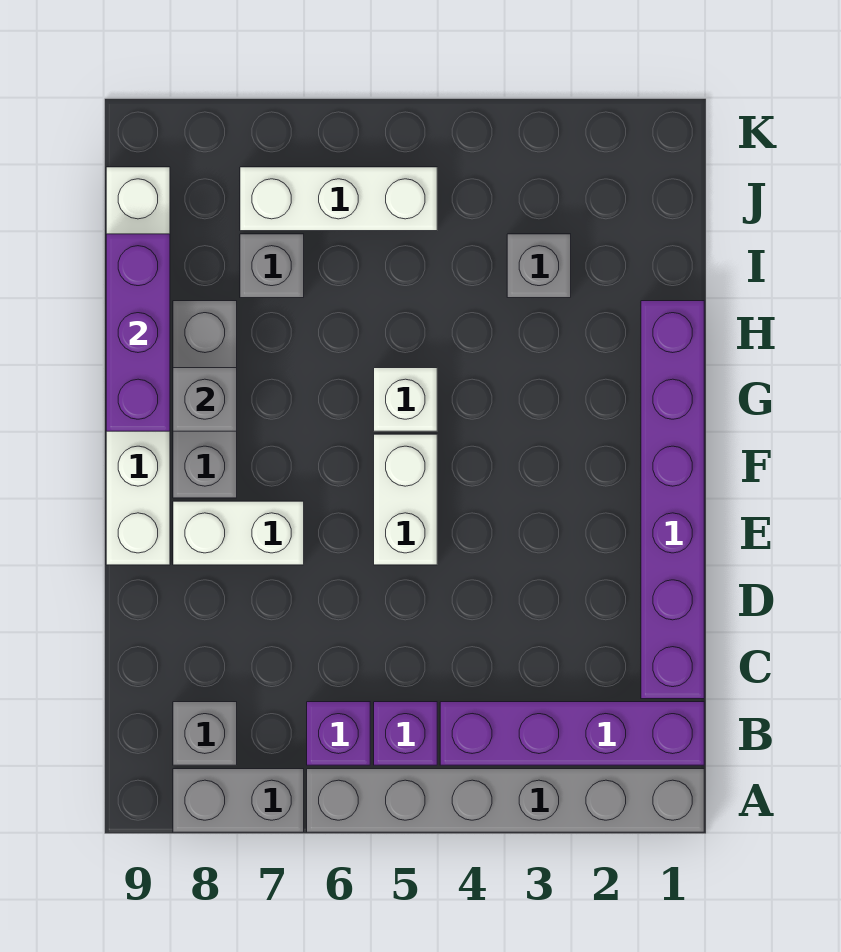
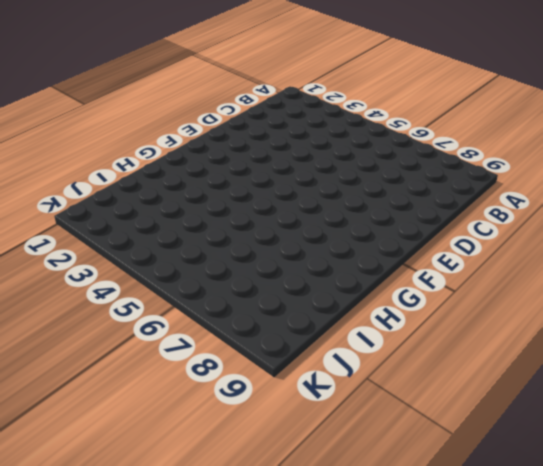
none -> grey 1x6 brick [307,769,704,832]
none -> grey 1x2 brick [173,769,304,832]
none -> purple 1x4 brick [440,702,704,765]

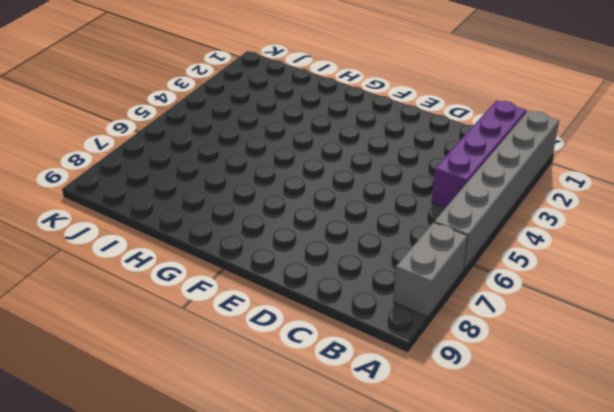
none -> purple 1x1 brick [374,702,437,765]
none -> purple 1x1 brick [307,702,370,765]
none -> grey 1x1 brick [173,702,237,765]

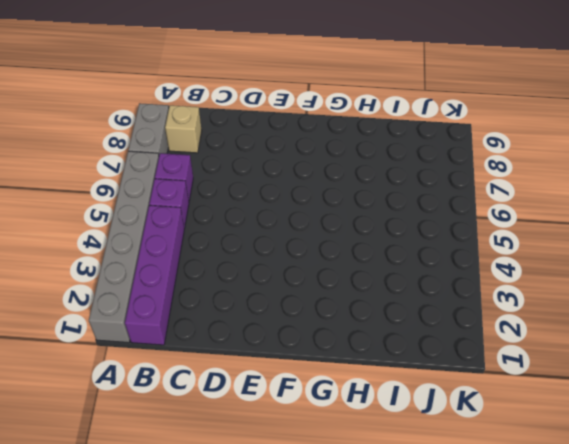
tan 1x1 brick [165,105,202,153] -> grey 1x1 brick [173,702,237,765]
none -> purple 1x6 brick [641,301,704,699]
none -> white 1x2 brick [374,434,437,565]
none -> white 1x2 brick [173,501,304,565]

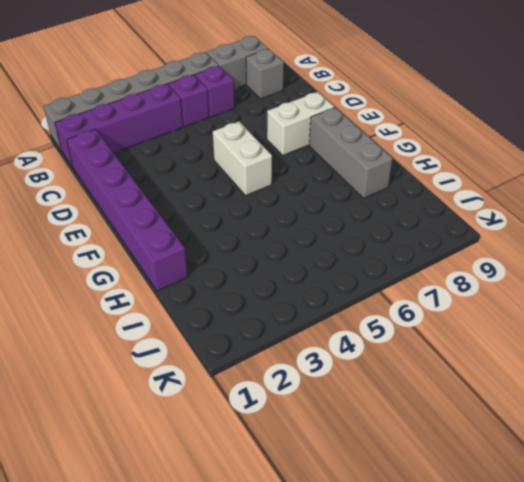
none -> white 1x6 brick [106,167,170,565]
none -> white 1x1 brick [374,368,437,431]
none -> grey 1x1 brick [507,234,571,298]

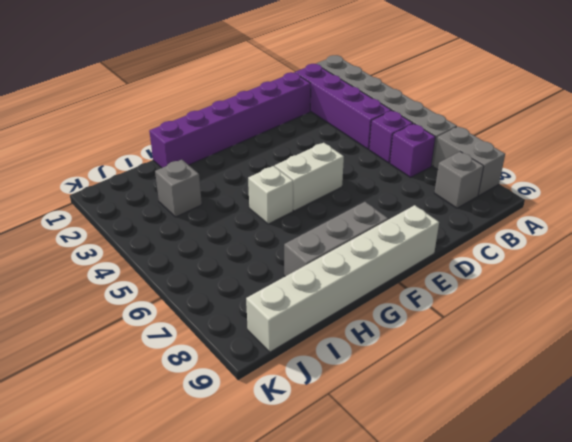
none -> white 1x2 brick [173,501,304,565]
none -> grey 1x1 brick [240,234,304,298]
none -> white 1x3 brick [240,167,437,231]

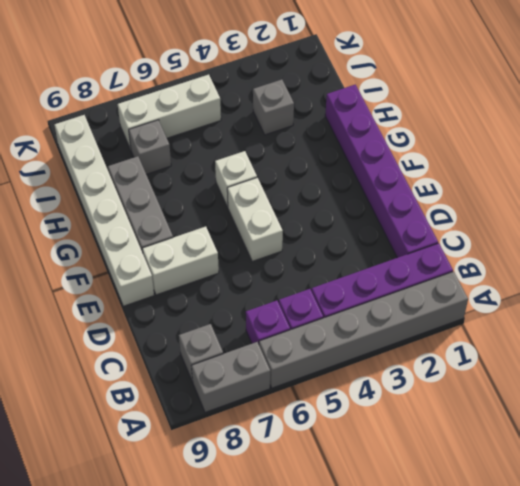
none -> grey 1x1 brick [173,368,237,431]
none -> purple 1x3 brick [106,234,170,431]

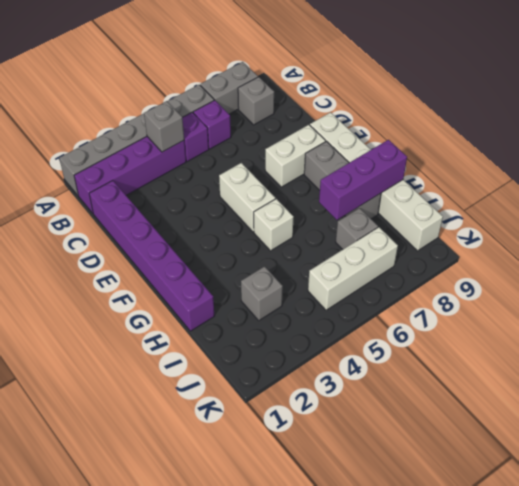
grey 1x1 brick [144,101,184,152] -> grey 1x1 brick moved to [173,368,237,431]
purple 1x3 brick [319,140,407,220] -> purple 1x3 brick turned to [106,234,170,431]

